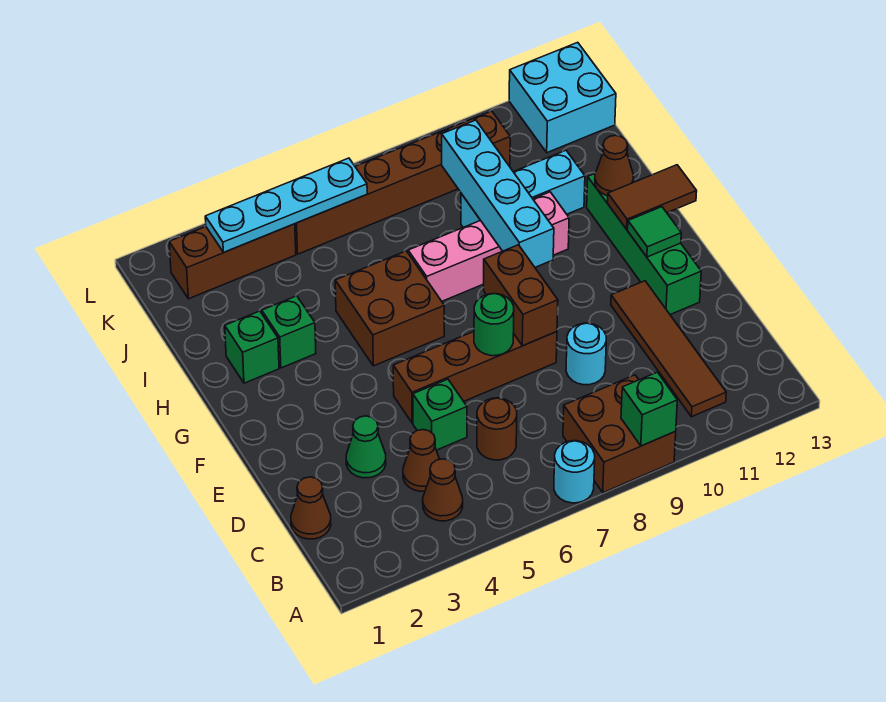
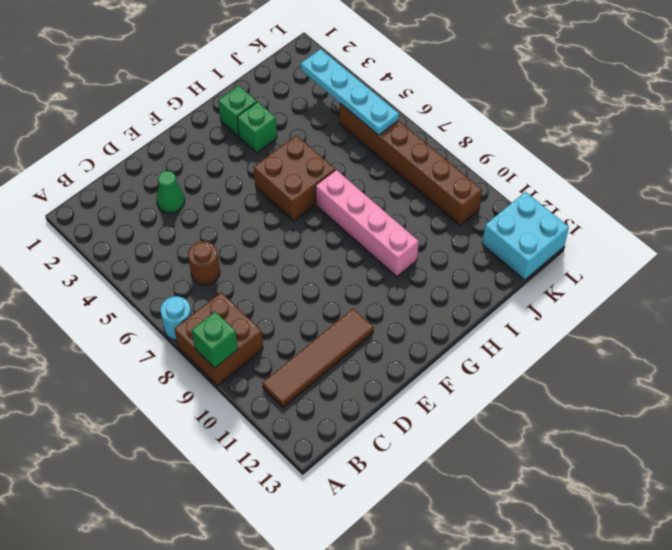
none -> brown 1x1 cone [423,459,463,521]
none -> brown 1x1 cone [291,477,331,539]
none -> brown 1x1 cone [403,430,440,491]

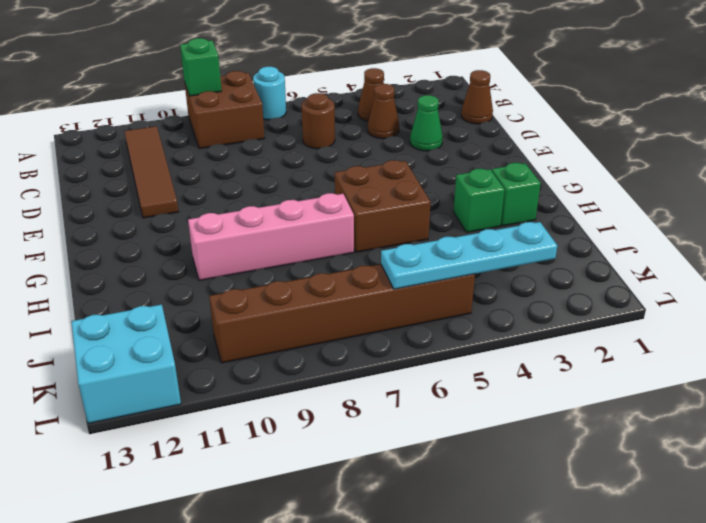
none -> green 1x1 brick [413,379,467,450]
none -> cyan 1x1 round brick [566,323,606,385]
none -> brown 1x4 brick [393,332,557,423]

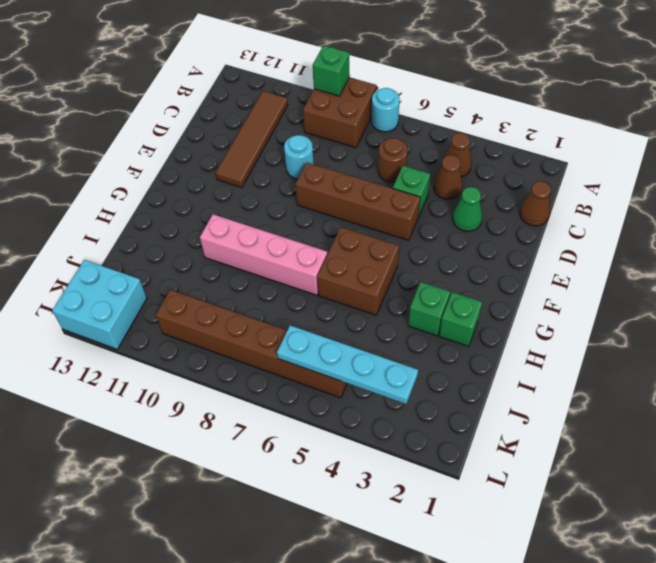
none -> green 1x4 brick [587,174,701,315]
none -> cyan 1x3 brick [461,150,585,227]
none -> brown 1x3 brick [169,224,296,299]

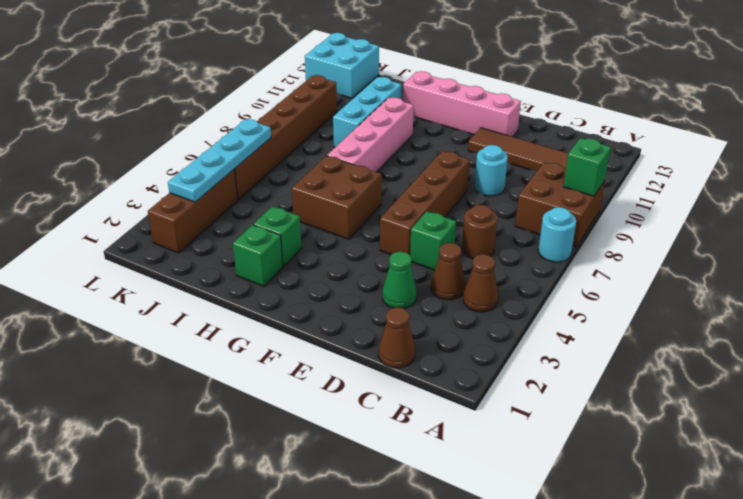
pink 1x4 brick [403,71,521,137] -> green 1x4 brick [587,174,701,315]
none -> green 1x1 round brick [474,294,514,356]
none -> brown 1x2 brick [484,245,558,346]
none -> green 1x1 tile [628,207,681,257]

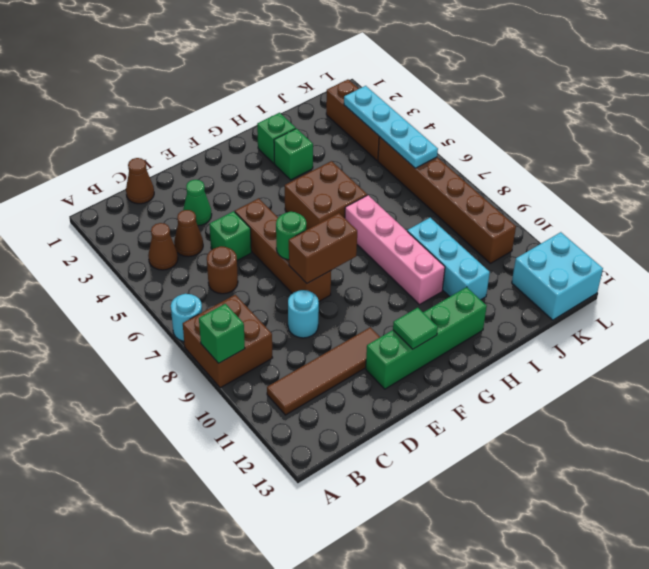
none -> cyan 1x4 brick [442,120,554,267]
none -> brown 1x2 tile [608,165,697,229]
none -> brown 1x1 cone [595,135,633,196]

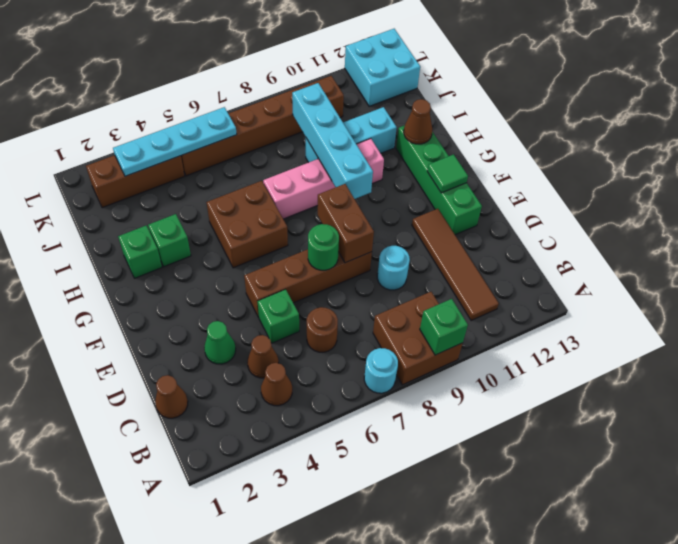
none -> brown 1x2 tile [608,165,697,229]

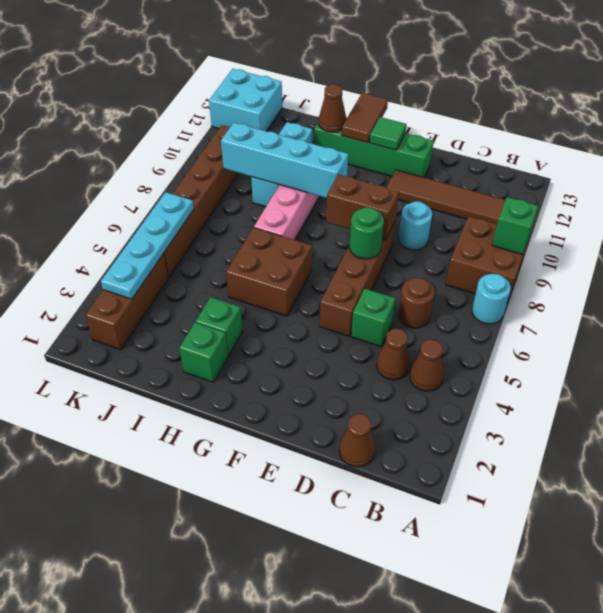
none -> green 1x1 cone [346,416,386,478]

